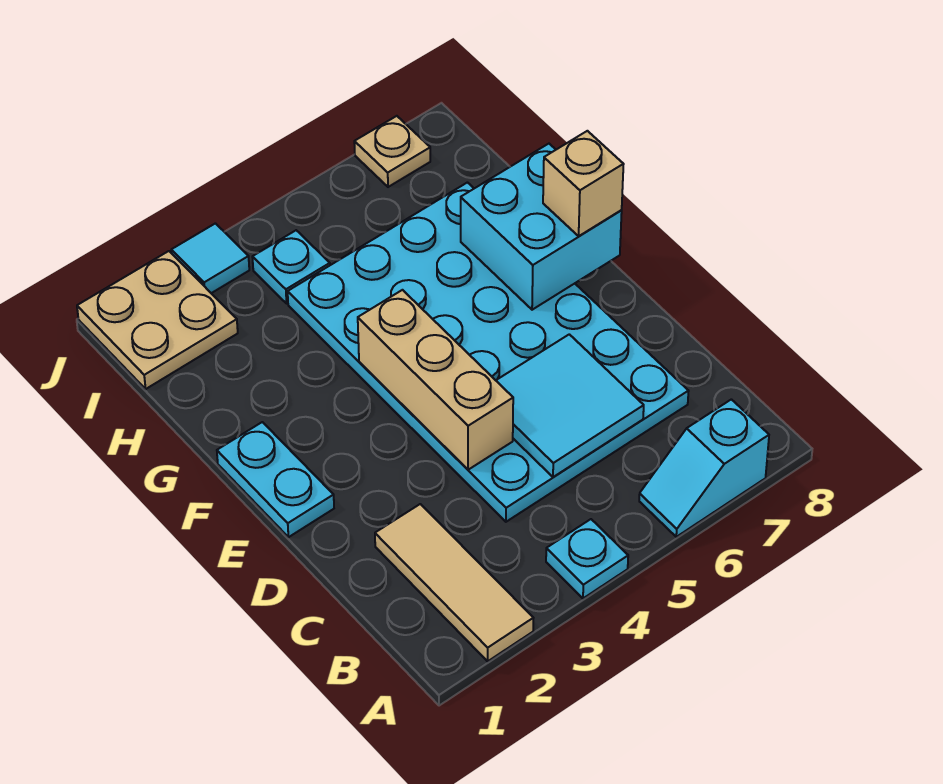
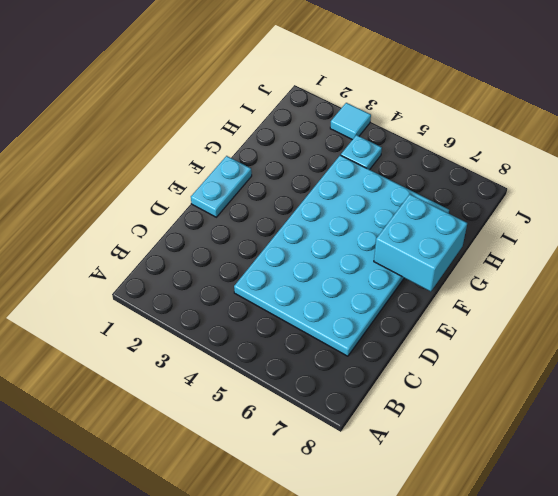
none -> tan 1x3 tile [375,504,533,661]
none -> cyan 1x1 plate [546,519,628,598]
none -> cyan 1x2 slope [639,399,769,537]

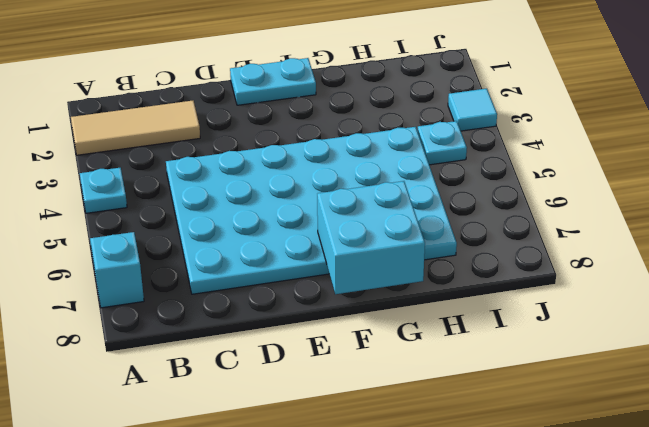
none -> tan 2x2 plate [77,251,238,389]
none -> tan 1x1 plate [354,116,430,187]
none -> cyan 2x2 tile [496,334,644,477]

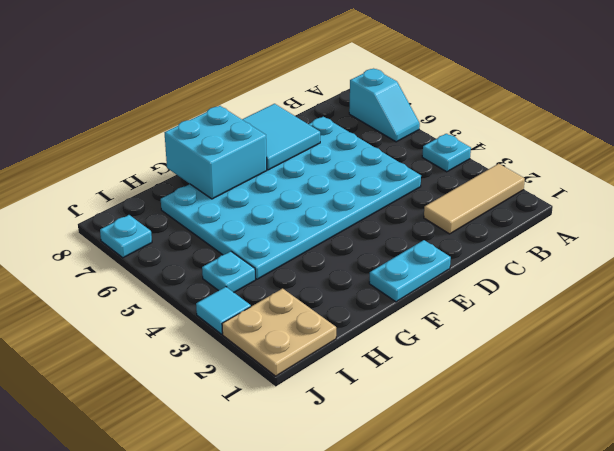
cyan 2x2 tile [242,104,320,170] -> cyan 2x2 tile moved to [496,334,644,477]
cyan 1x1 plate [100,215,152,258] -> tan 1x1 plate [354,116,430,187]
none -> tan 1x3 brick [358,290,513,470]
none -> tan 1x1 brick [543,131,624,236]

